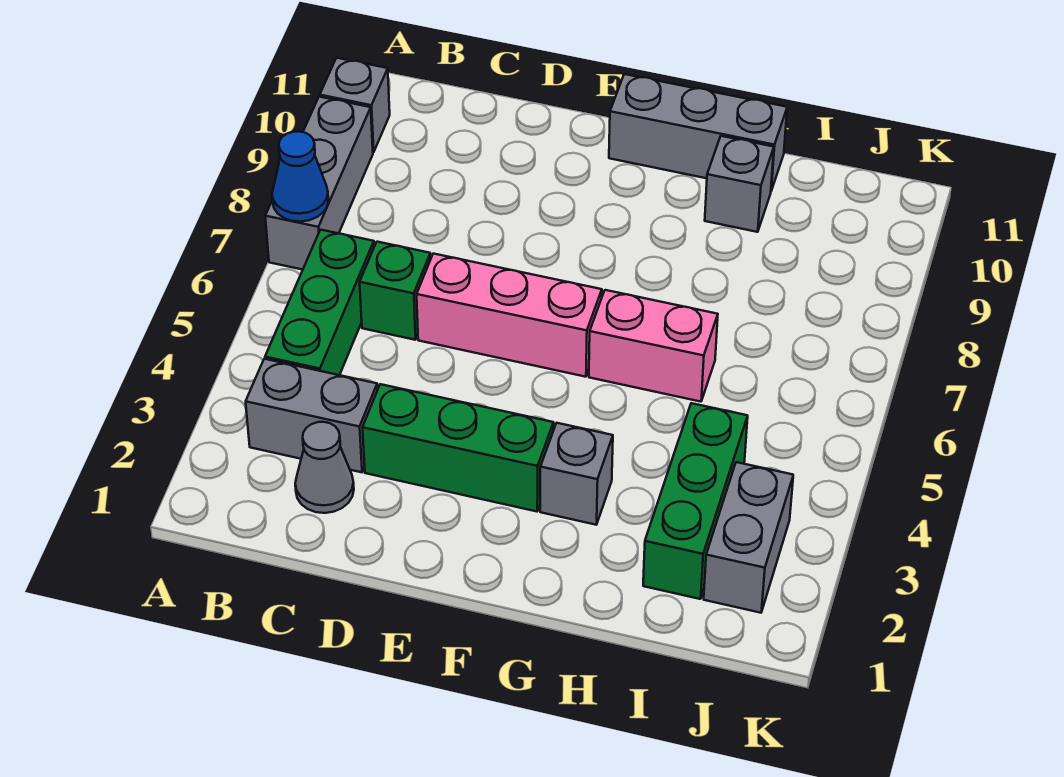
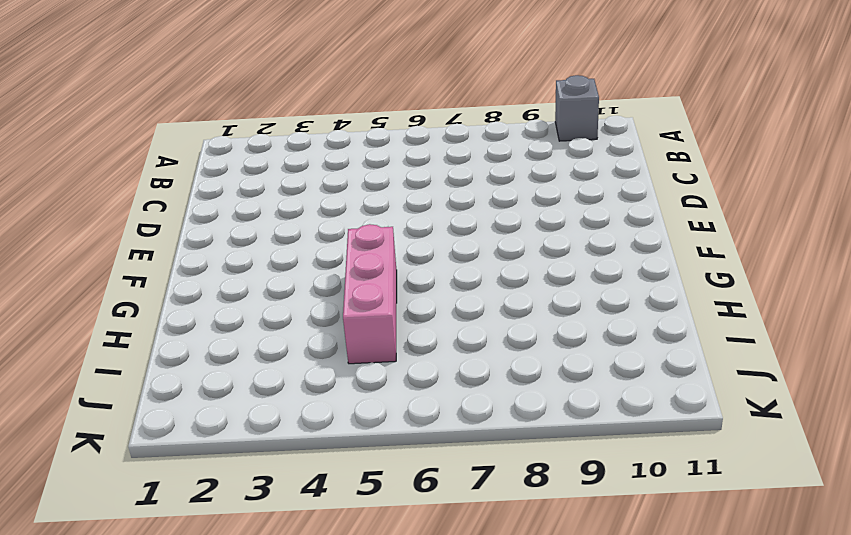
pink 1x3 brick [343,224,397,364] -> pink 1x3 brick moved to [417,254,602,377]
none -> grey 1x3 brick [265,97,373,270]
none -> grey 1x2 brick [246,359,378,472]
none -> green 1x3 brick [265,230,374,375]

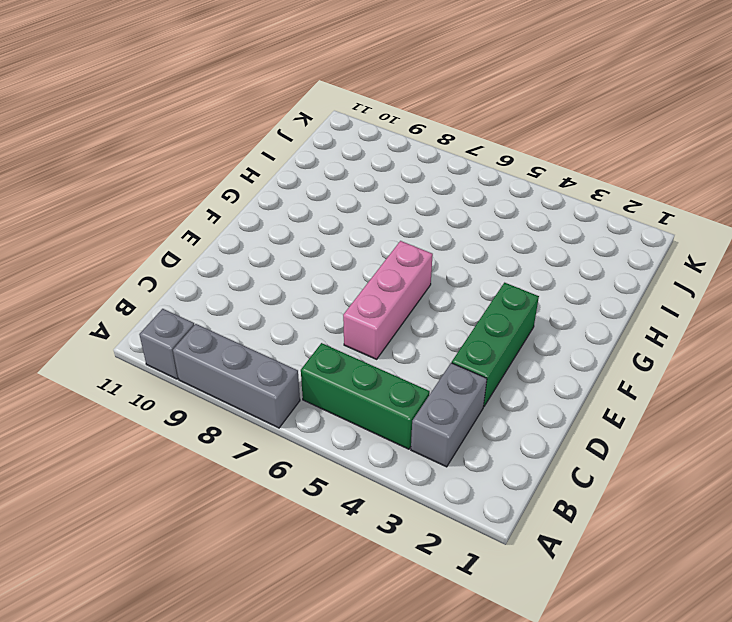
none -> grey 1x1 cone [295,422,354,513]
none -> green 1x1 brick [360,242,431,340]
none -> grey 1x3 brick [609,74,787,191]

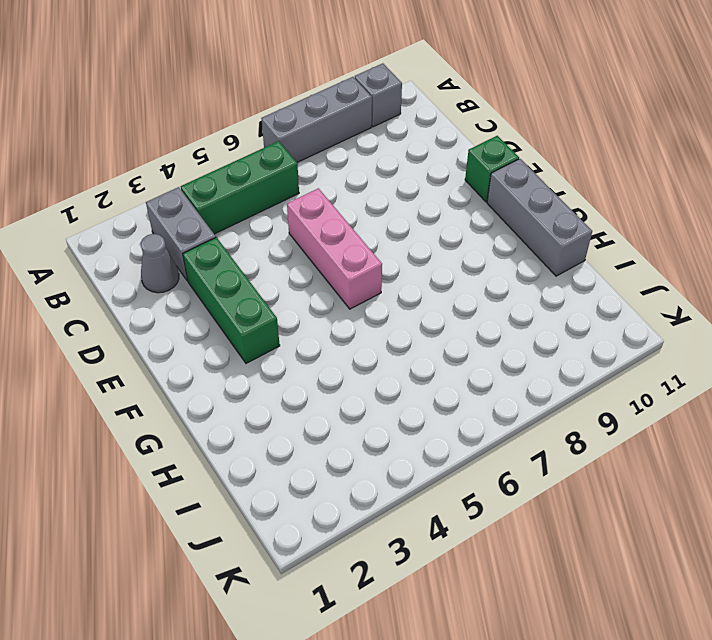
green 1x1 brick [465,136,519,202] -> green 1x1 brick moved to [360,242,431,340]
none -> grey 1x1 brick [540,423,613,525]
none -> pink 1x2 brick [589,290,718,402]
none -> grey 1x1 brick [705,136,774,232]

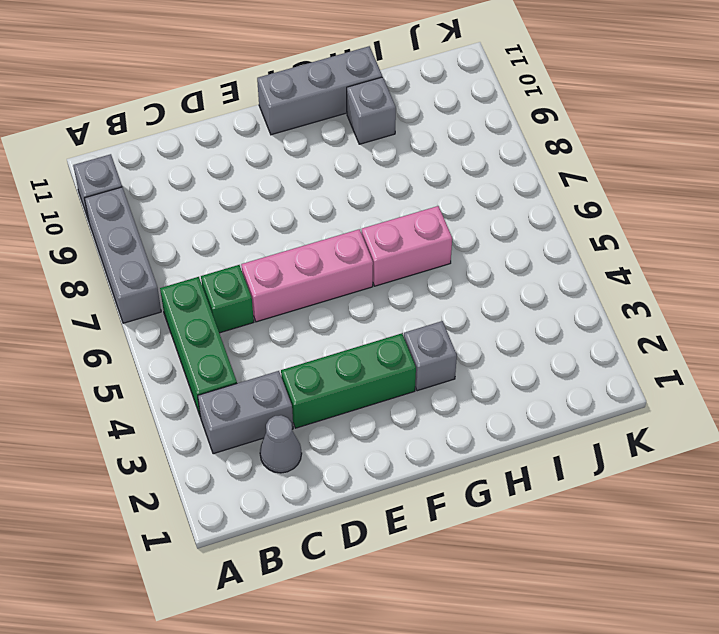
none -> green 1x3 brick [643,403,748,599]
none -> grey 1x2 brick [704,462,793,613]
none -> blue 1x1 cone [272,131,328,222]

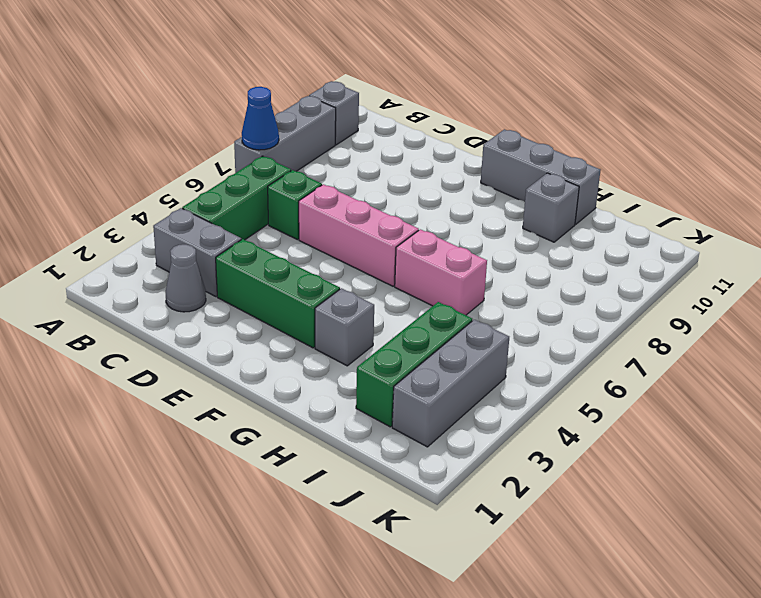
grey 1x3 brick [392,320,509,447] -> grey 1x2 brick [704,462,793,613]

